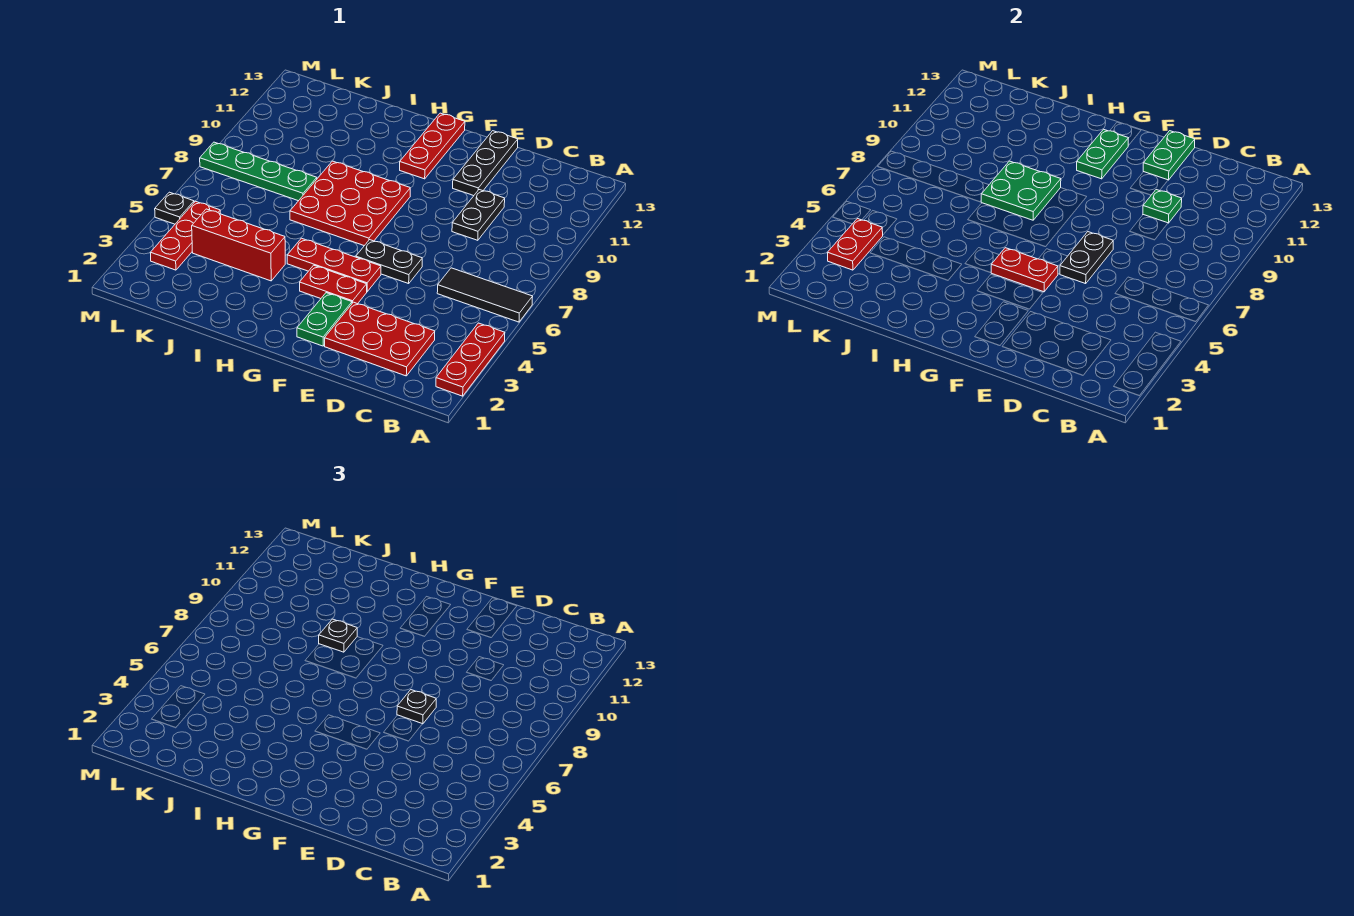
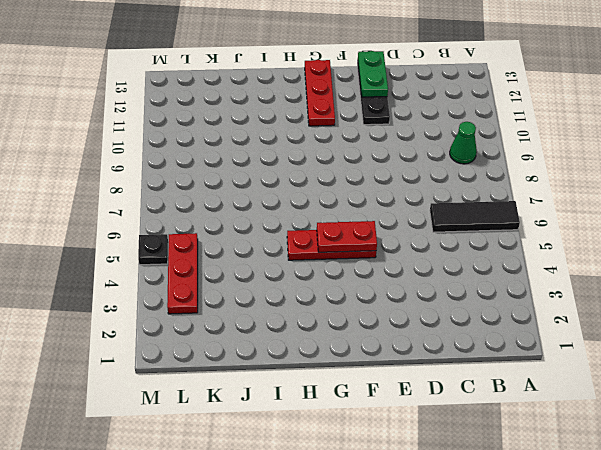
green 1x1 cone [450,122,477,164] -> none
none -> red 1x3 plate [436,323,505,396]
none -> red 2x3 plate [325,302,435,376]
none -> black 1x2 plate [452,190,505,240]

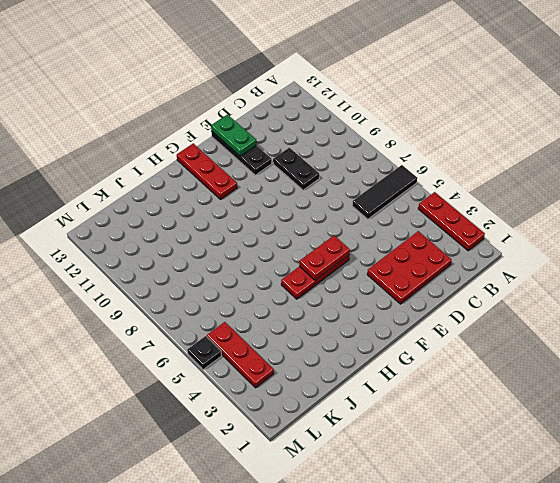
none -> black 1x2 plate [356,240,422,284]
none -> green 1x2 plate [297,293,352,346]
none -> red 1x2 plate [300,265,367,304]

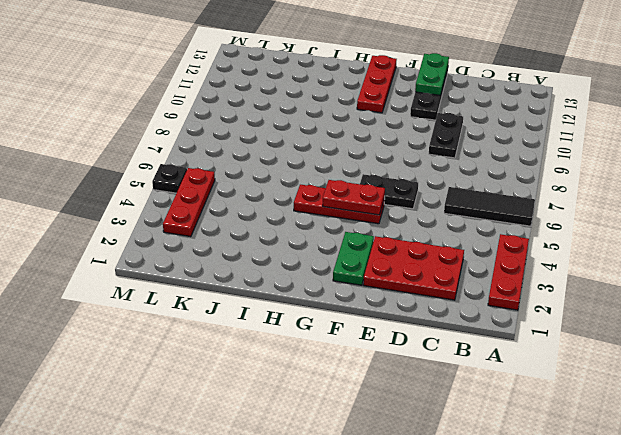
none -> red 1x2 plate [300,265,367,304]
none -> red 3x3 plate [290,161,410,246]
none -> red 1x3 brick [192,209,285,281]

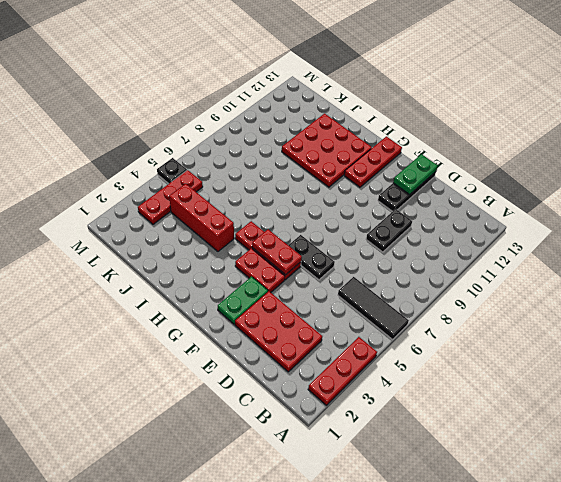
red 3x3 plate [282,114,372,187] -> red 3x3 plate moved to [290,161,410,246]
none -> green 1x4 plate [200,142,317,201]
none -> green 1x1 plate [1143,190,1182,223]
none -> black 1x2 plate [1060,232,1113,284]

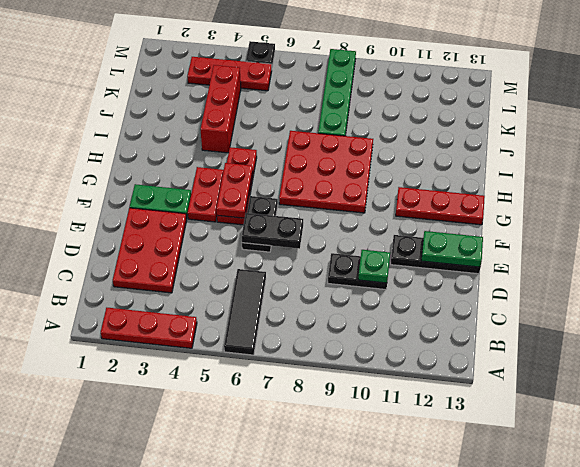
none -> green 1x2 plate [1077,129,1128,179]
none -> green 2x2 plate [981,161,1061,220]
none -> red 1x2 plate [827,219,883,270]

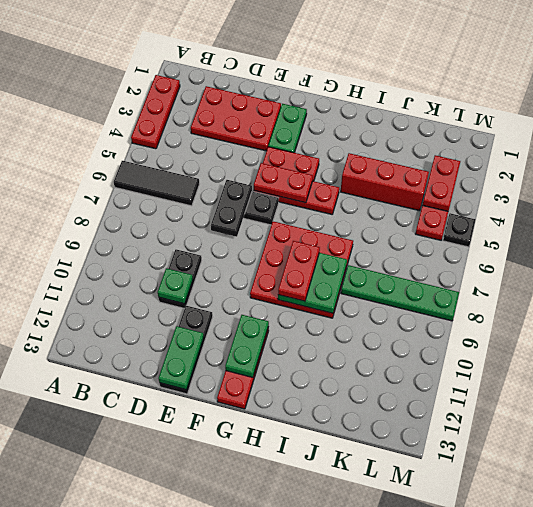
red 1x2 plate [278,241,320,301] -> none
none -> black 1x1 plate [397,690,436,724]
none -> black 1x1 plate [319,619,357,652]

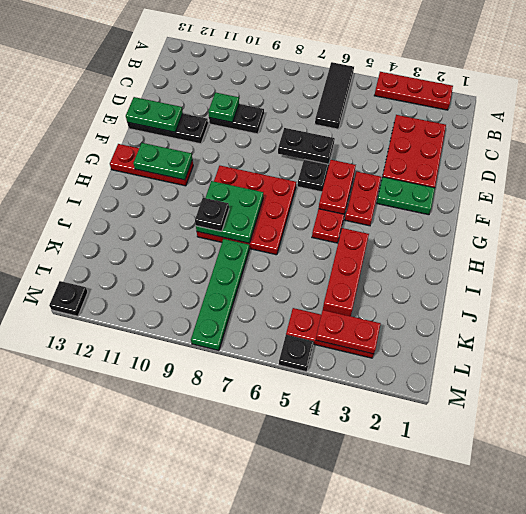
black 1x1 plate [49,281,88,316] -> black 1x1 plate moved to [397,690,436,724]

